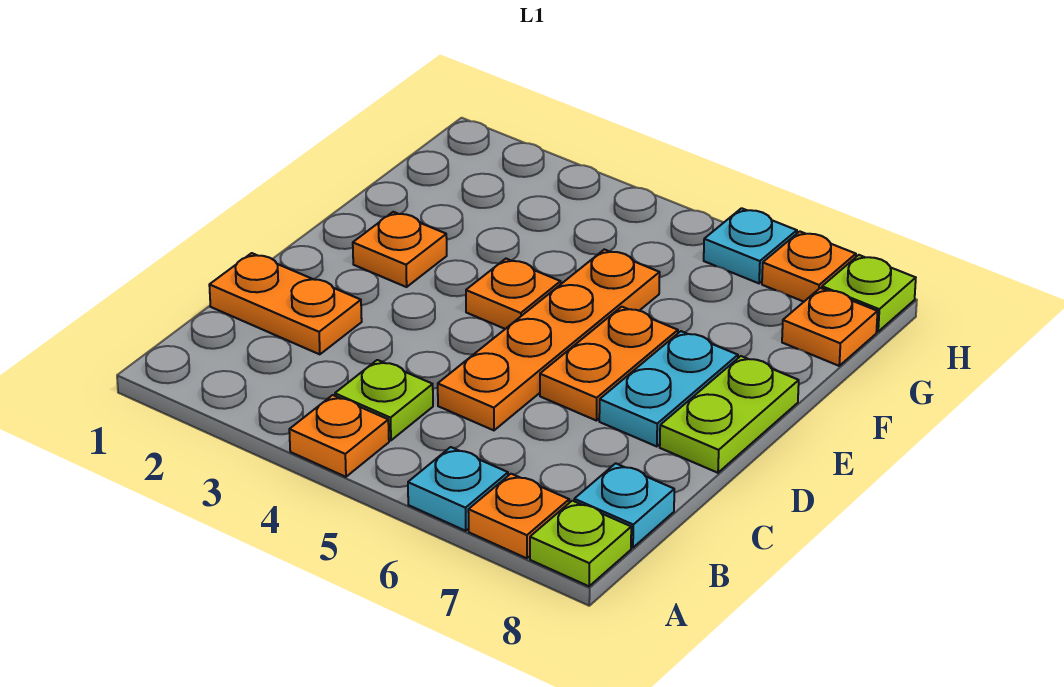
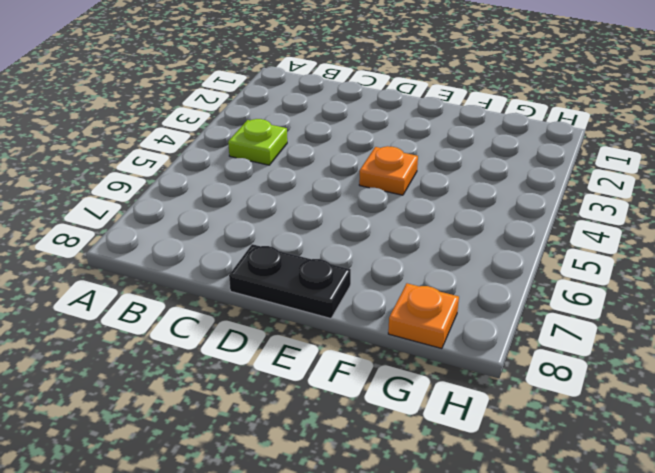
black 1x2 plate [229,244,351,319] -> lime 1x2 plate [660,356,799,473]
none -> orange 1x1 plate [289,395,389,477]
none -> cyan 1x1 plate [408,447,508,531]
none -> orange 1x1 plate [468,474,569,558]

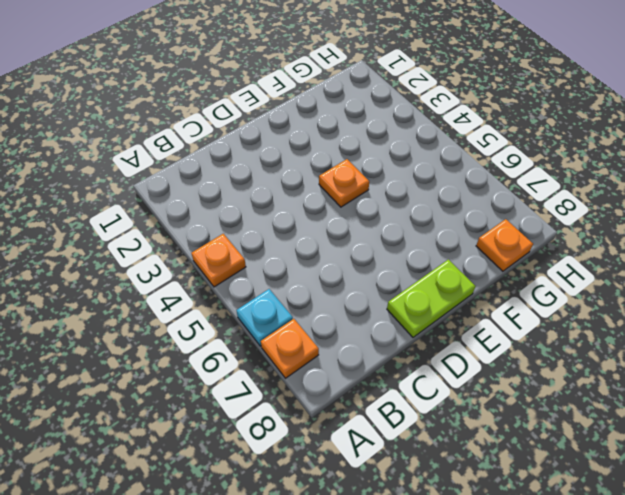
none -> lime 1x1 plate [530,501,631,586]
none -> lime 1x1 plate [335,360,433,440]
none -> cyan 1x1 plate [574,463,674,548]

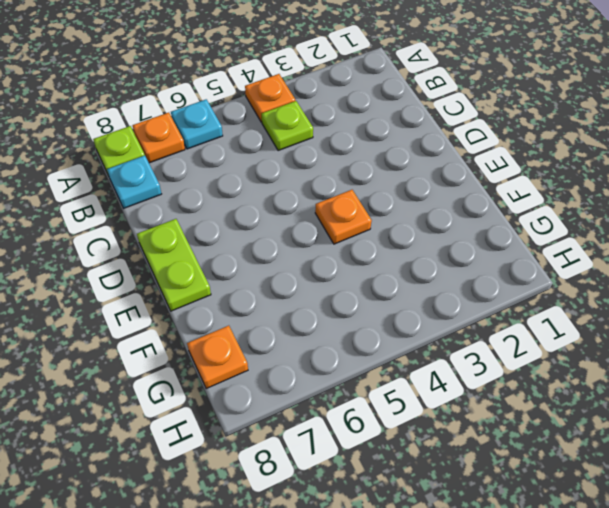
none -> orange 1x2 plate [209,253,362,354]
none -> orange 1x4 plate [438,249,660,430]
none -> orange 1x2 plate [540,307,678,421]

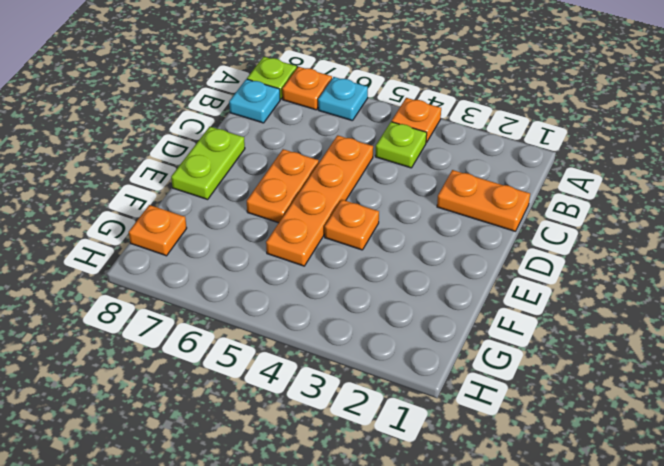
none -> cyan 1x2 plate [599,331,738,447]
none -> orange 1x1 plate [353,212,447,287]
none -> cyan 1x1 plate [704,208,797,283]

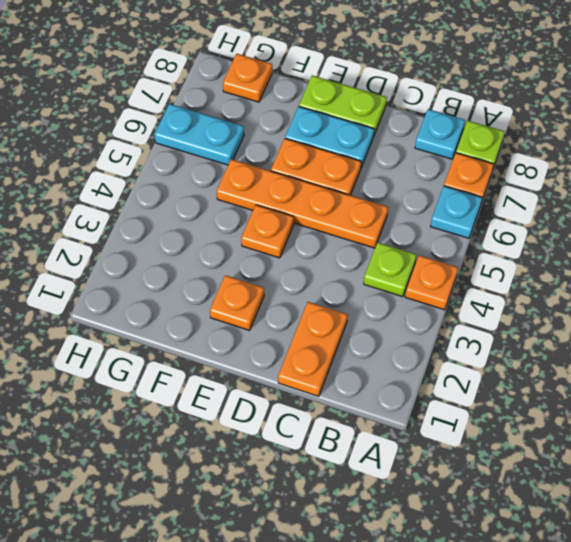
cyan 1x2 plate [154,104,244,165] -> cyan 1x1 plate [704,208,797,283]
none -> orange 1x1 plate [762,231,856,302]
none -> lime 1x1 plate [822,255,916,332]

